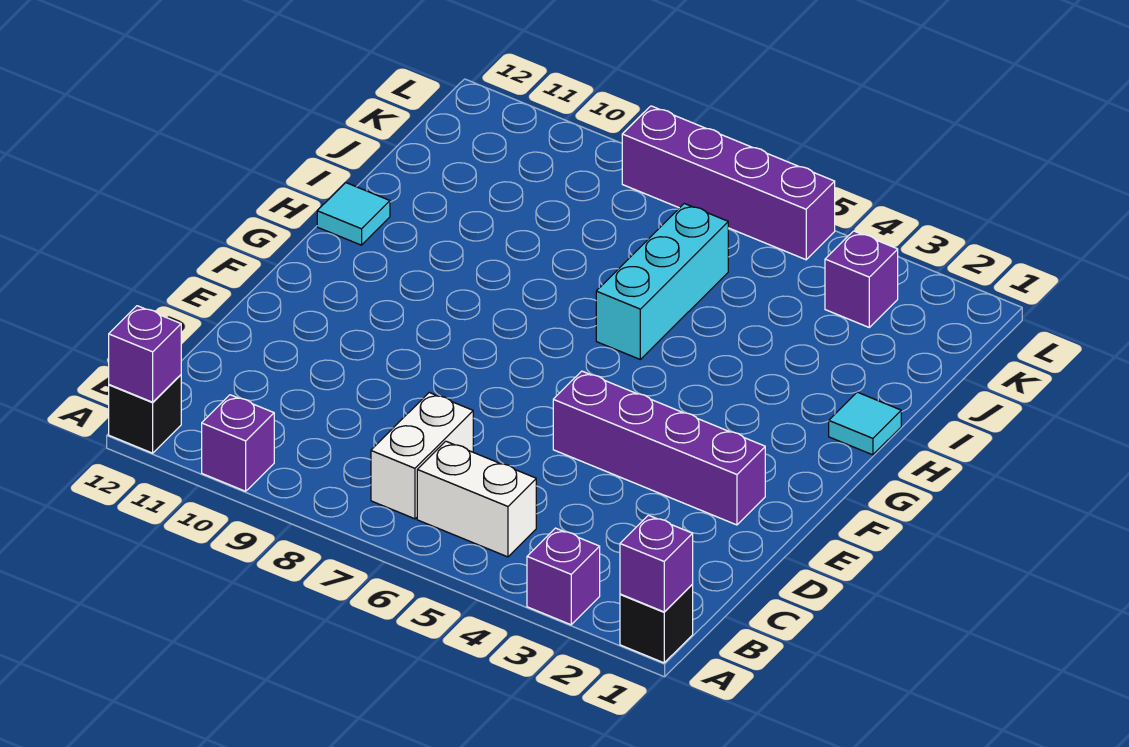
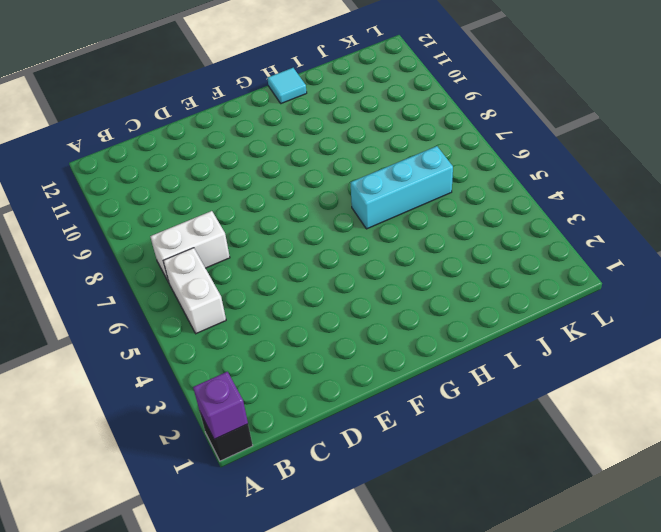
none -> purple 1x1 brick [527,528,600,625]
none -> purple 1x1 brick [202,395,274,491]
none -> black 1x1 brick [109,375,181,453]

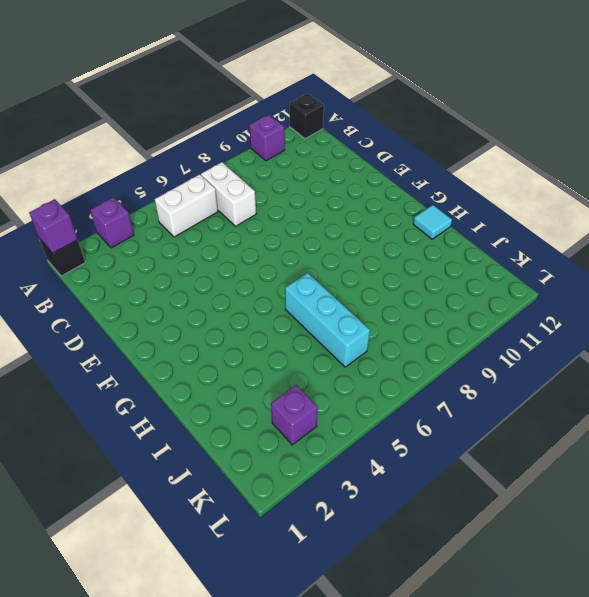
none -> purple 1x4 brick [553,371,765,525]
none -> cyan 1x1 tile [829,392,901,455]
none -> purple 1x4 brick [622,106,835,260]

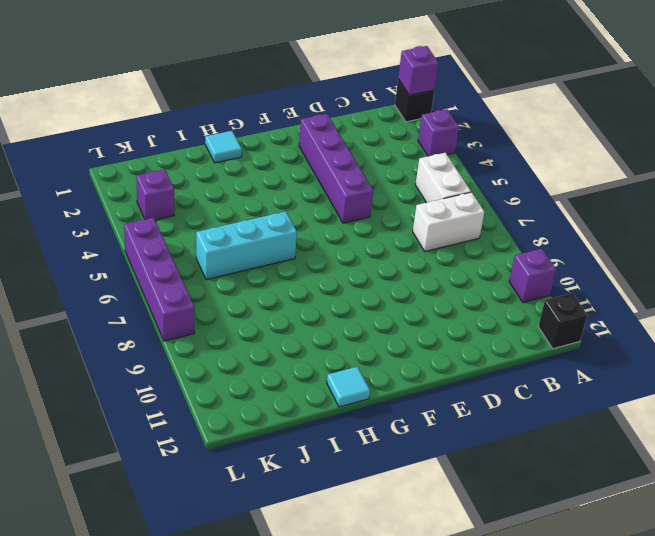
none -> purple 1x1 brick [109,306,181,402]

